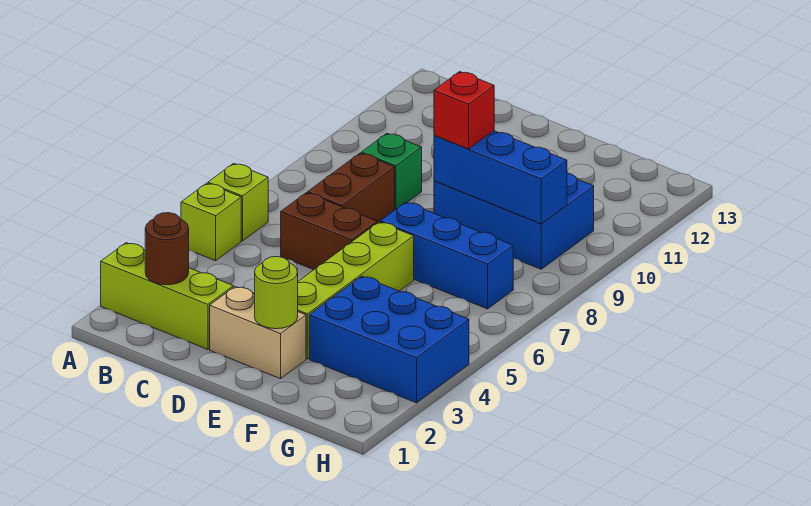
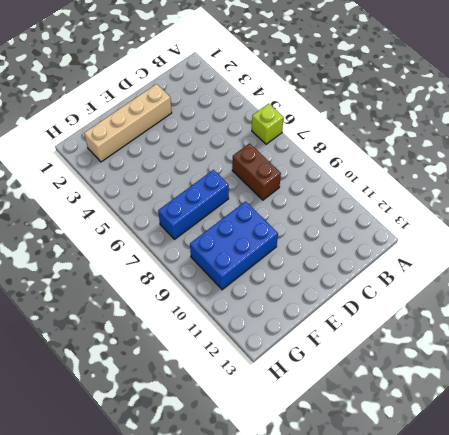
tan 1x4 brick [84,84,172,162] -> tan 1x2 brick [210,287,306,379]
none -> lime 1x3 brick [101,243,233,349]
none -> lime 1x1 brick [181,183,241,261]
none -> brown 1x2 brick [281,193,377,270]

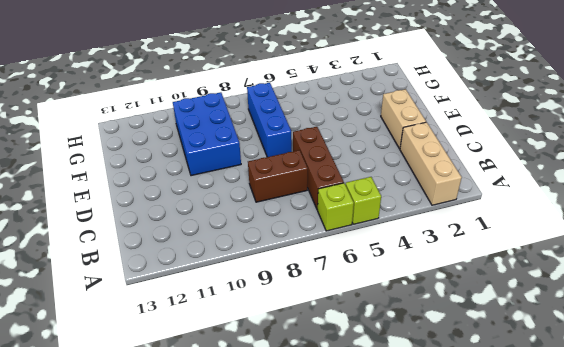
tan 1x3 brick [400,122,462,205] -> lime 1x3 brick [101,243,233,349]
brown 1x3 brick [293,127,344,210] -> brown 1x2 brick [281,193,377,270]
none -> green 1x1 brick [361,133,422,210]
none -> lime 1x4 brick [298,222,414,359]
none -> blue 2x3 brick [309,276,469,403]

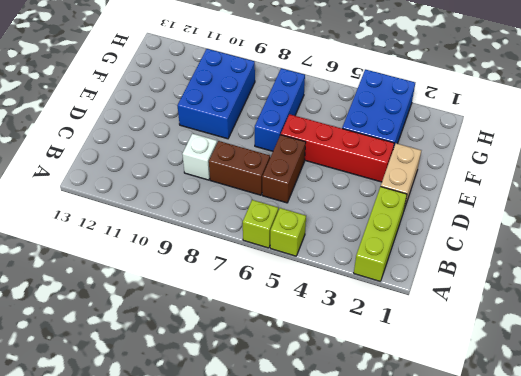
white 1x1 brick [182,134,217,180] -> green 1x1 brick [361,133,422,210]
red 1x4 brick [281,114,394,182] -> lime 1x4 brick [298,222,414,359]
none -> brown 1x1 round brick [145,213,189,285]
none -> lime 1x1 round brick [255,257,298,329]
none -> blue 1x3 brick [434,131,567,224]

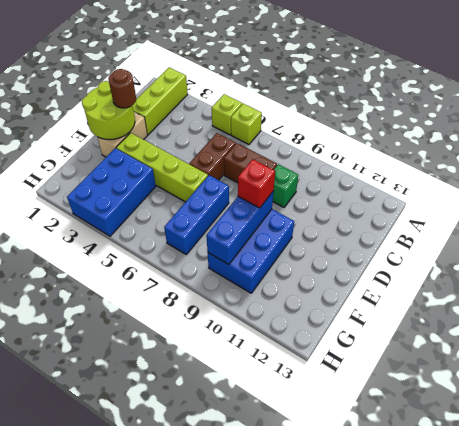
lime 2x2 round brick [82,81,135,140] -> lime 1x1 round brick [255,257,298,329]
brown 1x1 round brick [108,69,136,108] -> brown 1x1 round brick moved to [145,213,189,285]

